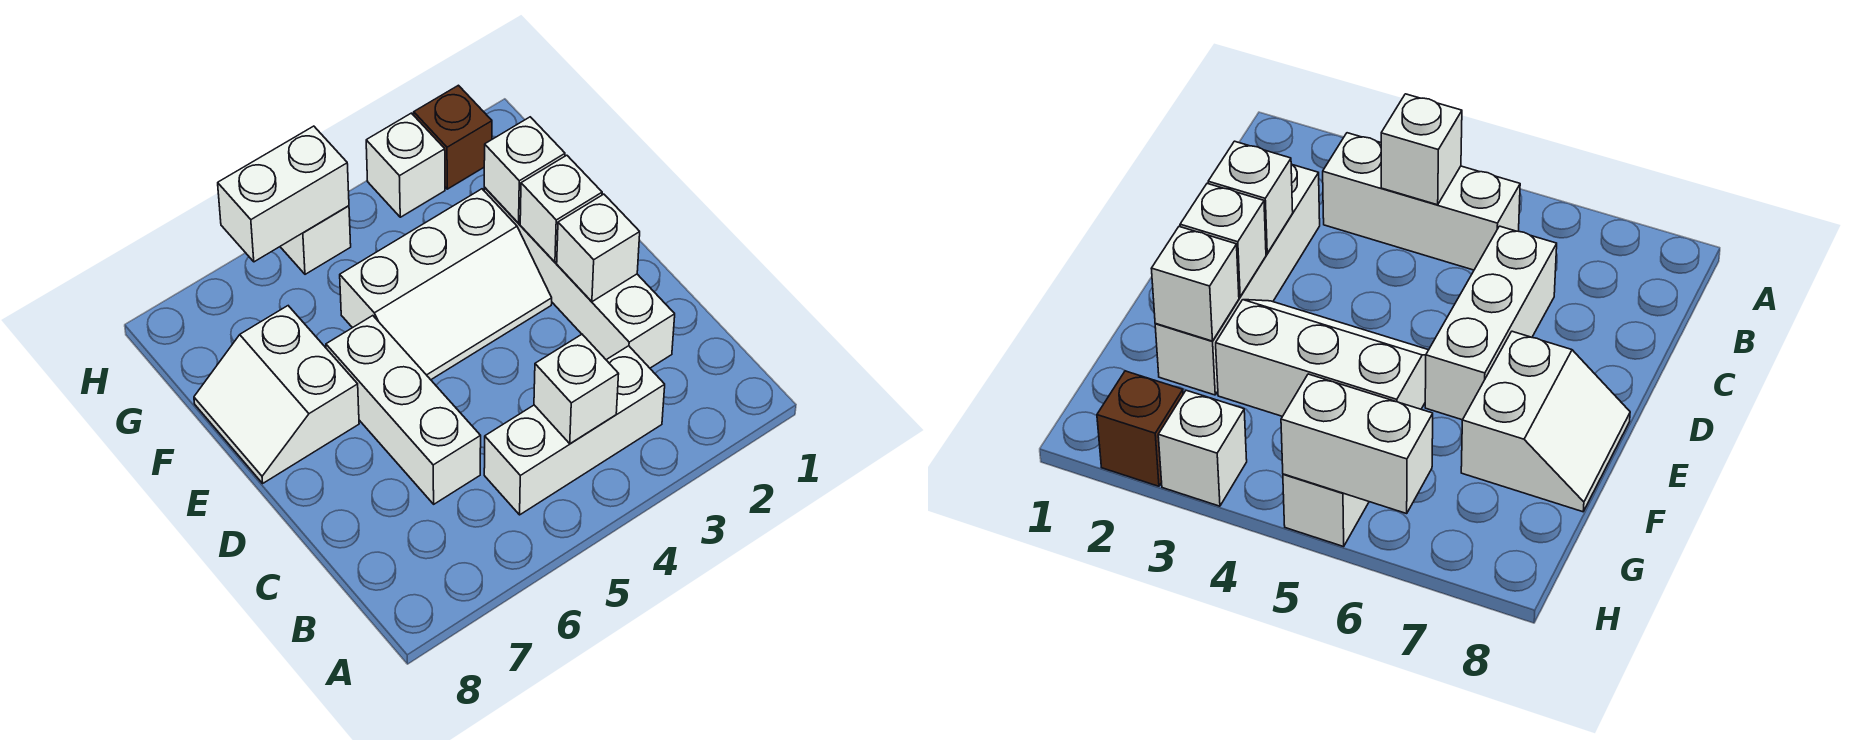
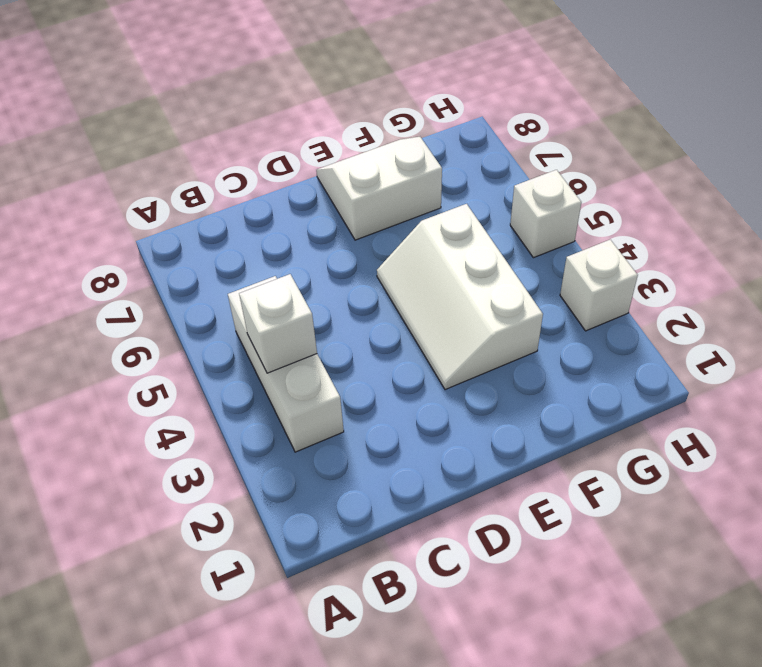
none -> white 1x4 brick [484,187,675,368]
none -> white 1x3 brick [326,316,481,504]
none -> brown 1x1 brick [414,85,492,189]

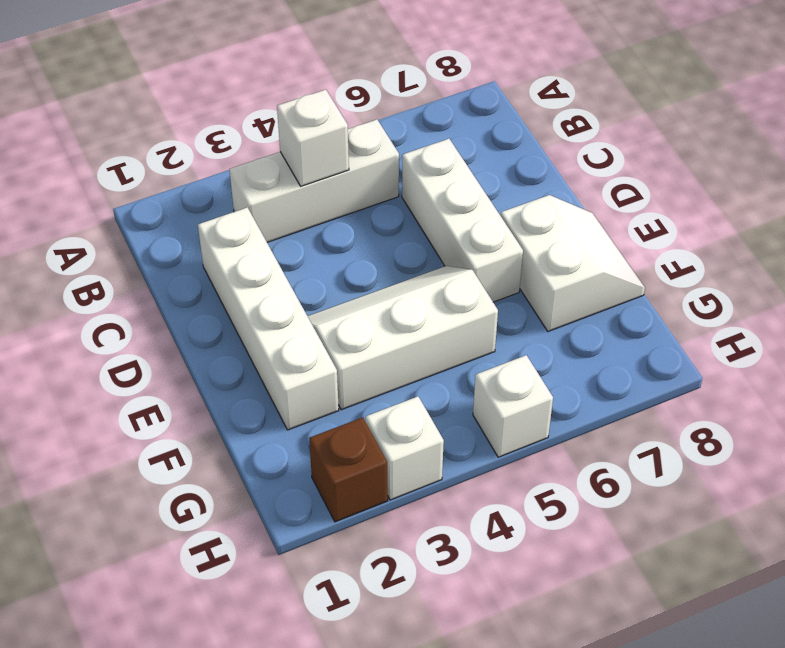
none -> white 1x1 brick [557,194,640,302]
none -> white 1x1 brick [520,155,602,262]
none -> white 1x1 brick [484,117,565,223]

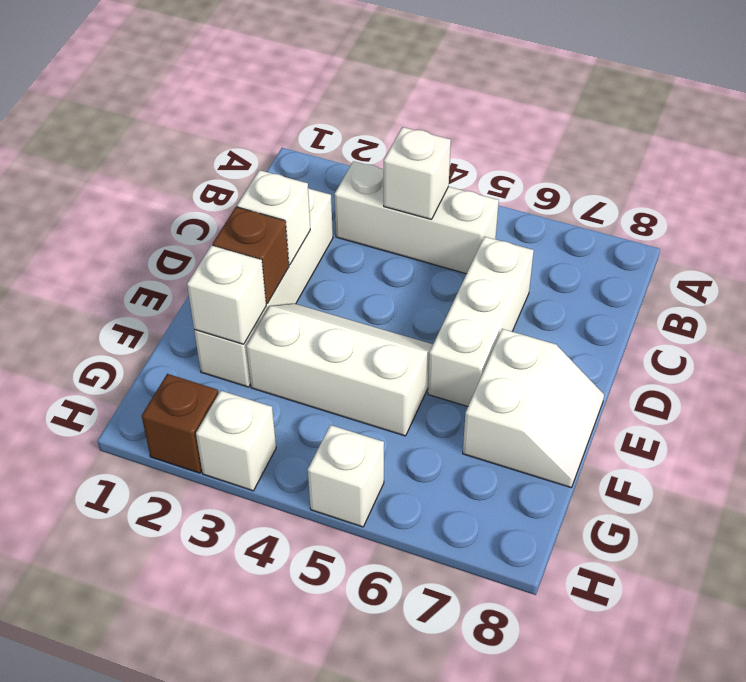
brown 1x1 brick [213,207,289,304] -> white 1x1 brick [520,155,602,262]
none -> white 1x2 brick [218,126,349,262]

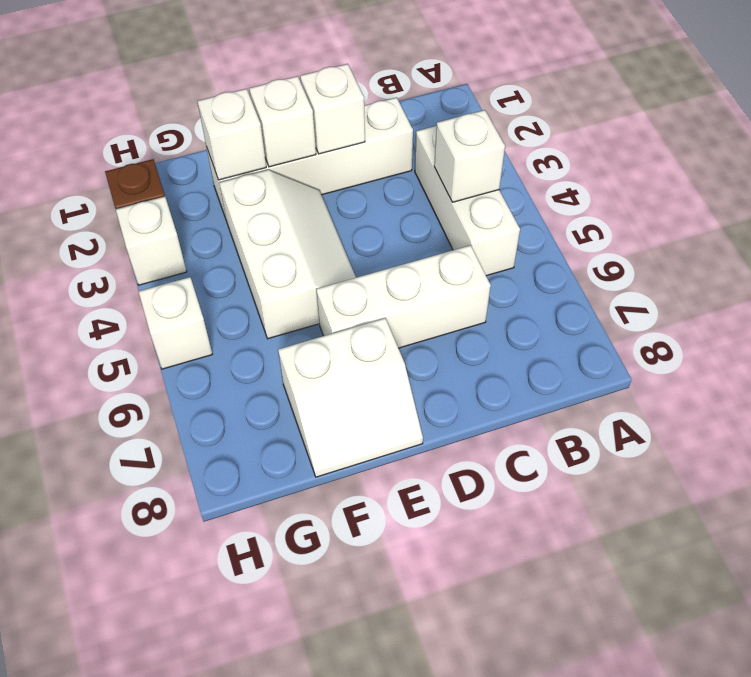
none -> white 1x2 brick [218,126,349,262]

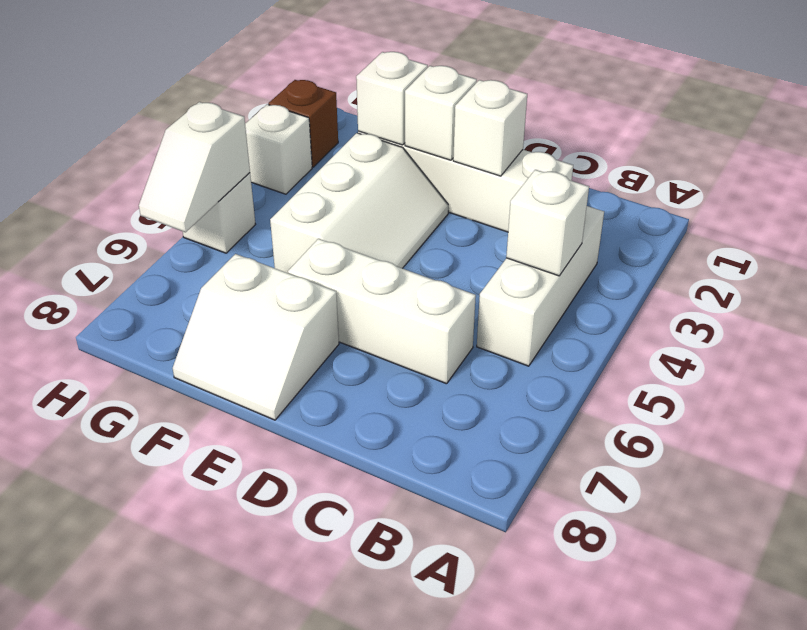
white 1x2 slope [139,102,250,232] -> white 1x2 brick [218,126,349,262]

